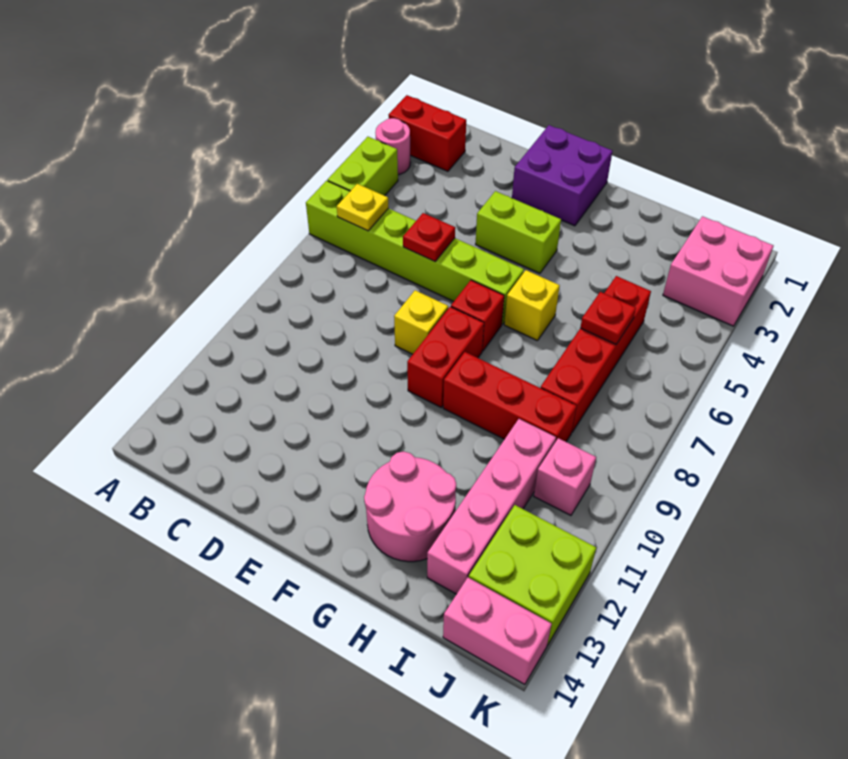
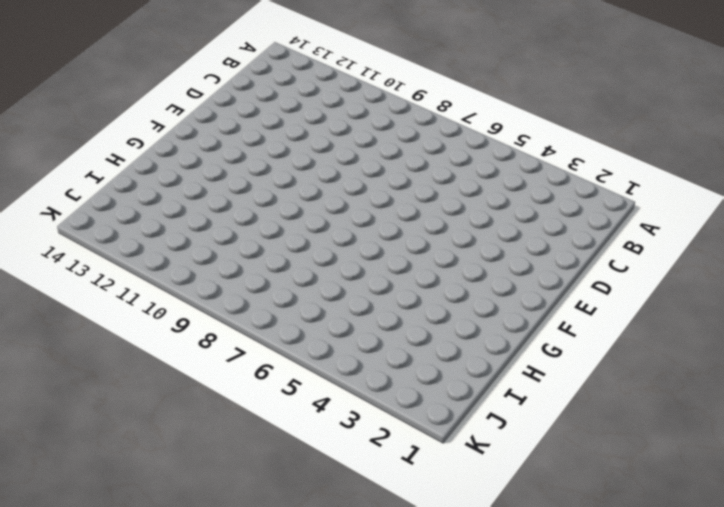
none -> red 1x2 brick [389,95,466,171]
none -> pink 1x1 round brick [375,118,411,175]
none -> lime 1x2 brick [328,137,398,196]

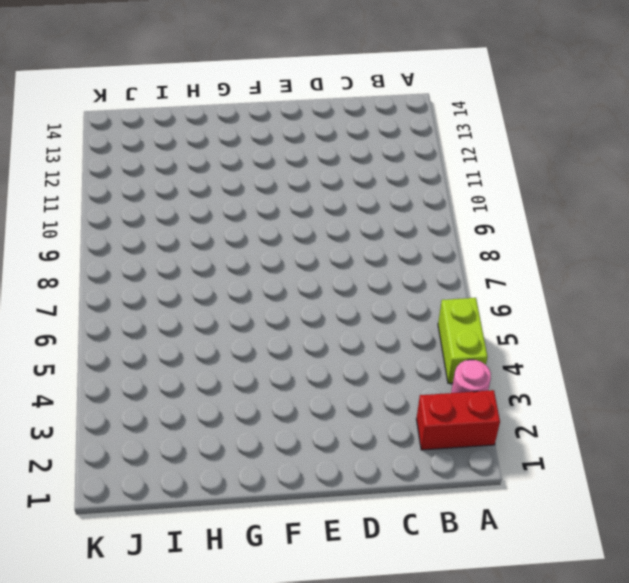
none -> lime 1x6 brick [306,181,524,324]
none -> purple 2x2 brick [512,125,613,226]
none -> lime 1x2 brick [475,191,561,273]

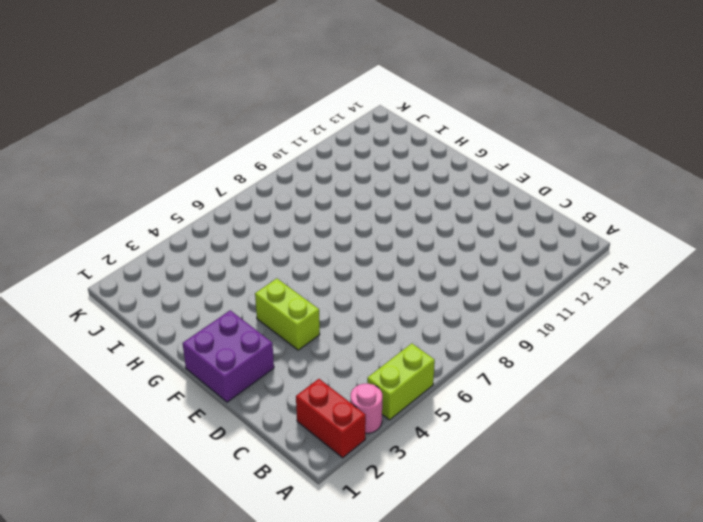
none -> lime 1x6 brick [306,181,524,324]
none -> yellow 1x1 brick [394,290,448,354]
none -> red 1x1 brick [451,280,504,351]

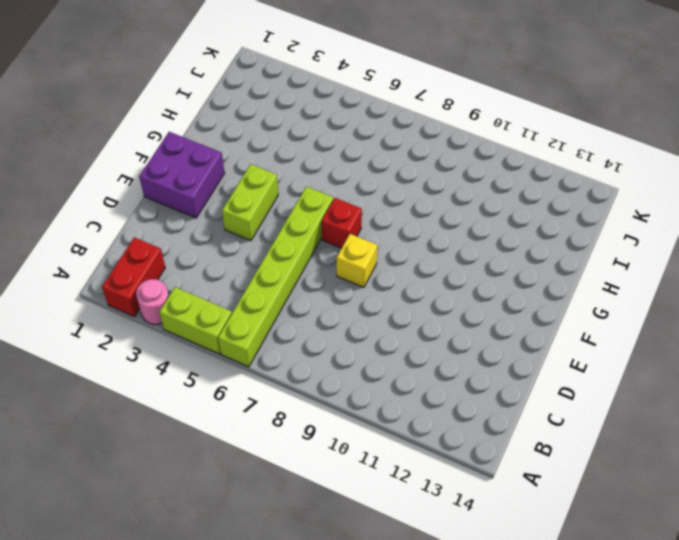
none -> red 1x2 brick [407,307,484,408]
none -> yellow 1x1 brick [504,270,560,341]
none -> red 1x3 brick [443,352,577,442]

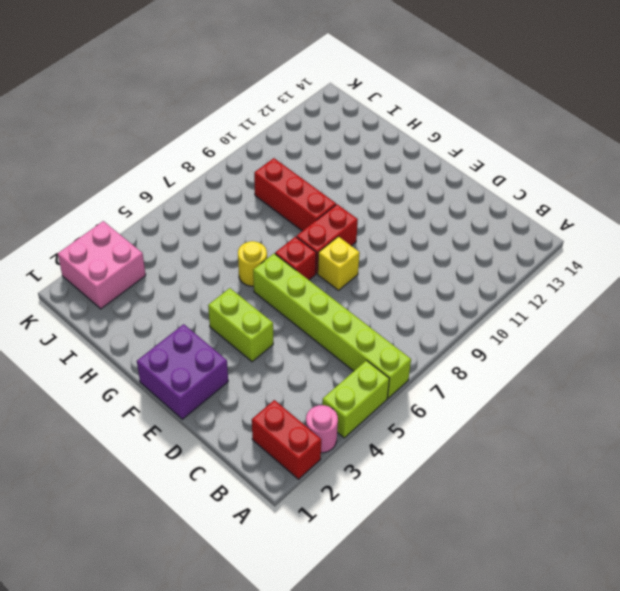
yellow 1x1 round brick [238,241,267,286] -> yellow 1x1 brick [504,270,560,341]
none -> pink 2x2 round brick [364,452,456,562]
none -> red 1x4 brick [541,276,651,432]
none -> pink 1x4 brick [427,419,556,594]

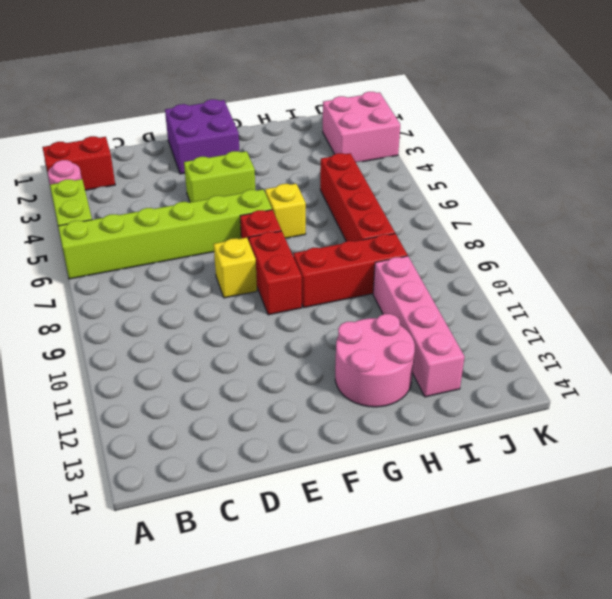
none -> pink 1x1 brick [534,438,596,515]
none -> lime 2x2 brick [469,505,596,645]
none -> pink 1x2 brick [443,577,552,685]

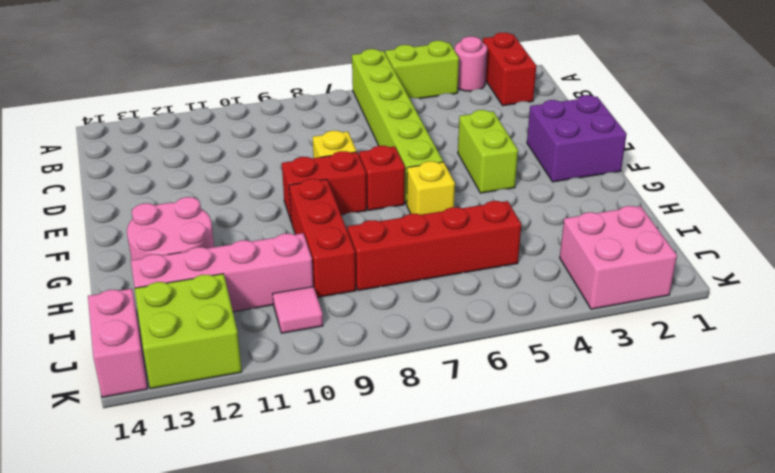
pink 1x1 tile [273,287,323,333] -> pink 1x1 brick [534,438,596,515]
none -> yellow 1x1 plate [337,184,389,231]
none -> red 1x1 plate [403,213,455,261]
none -> red 1x1 plate [580,292,636,344]

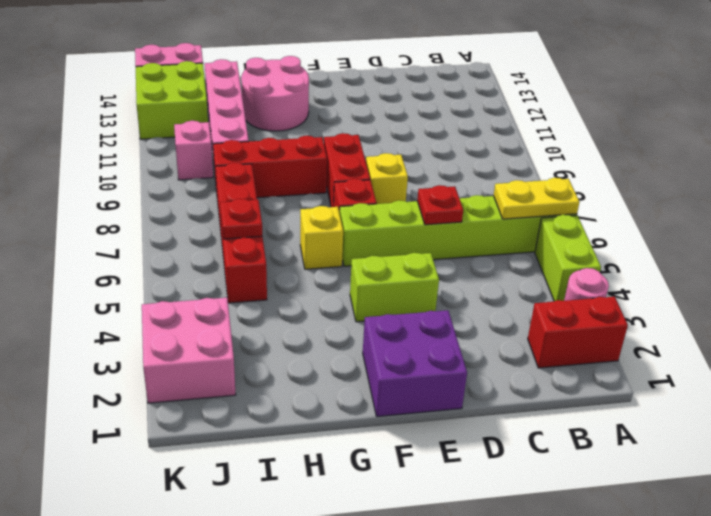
yellow 1x2 plate [494,178,580,219] -> yellow 1x1 plate [337,184,389,231]

